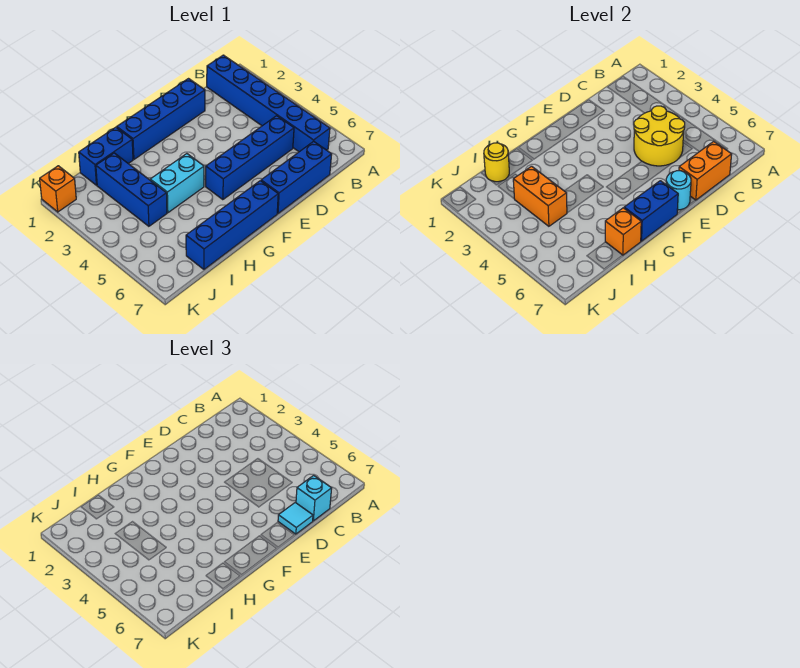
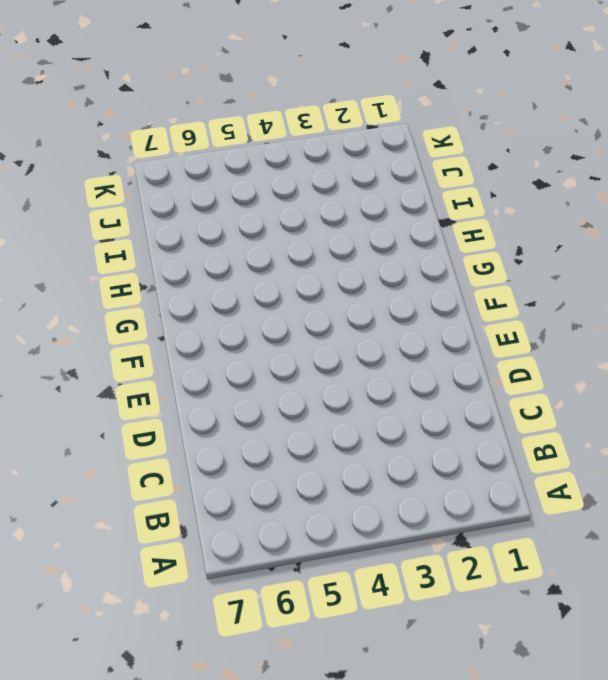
none -> blue 1x6 brick [207,55,330,152]
none -> blue 1x4 brick [206,116,294,200]
none -> blue 1x3 brick [261,141,332,213]

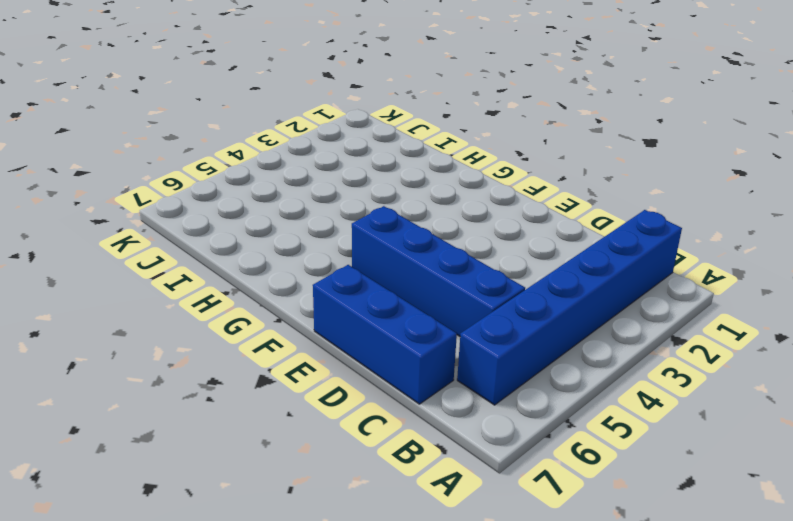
none -> blue 1x4 brick [117,79,205,159]
none -> blue 1x4 brick [186,181,278,269]
none -> cyan 1x2 brick [150,154,204,213]

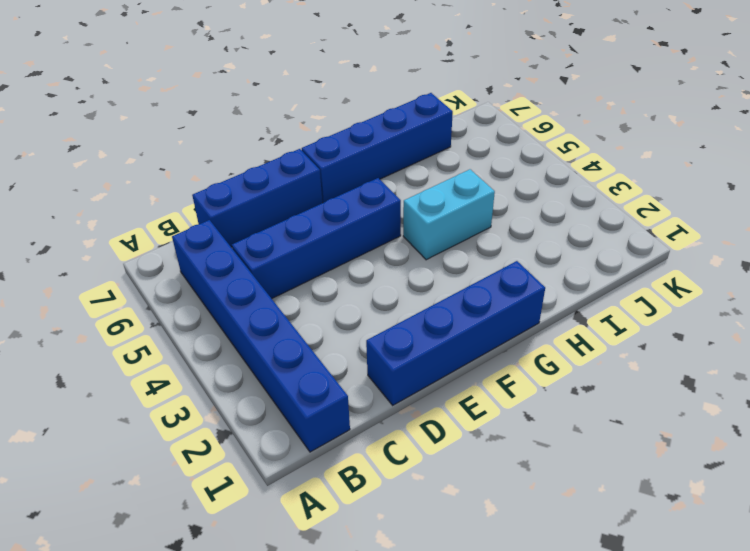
none -> blue 1x2 brick [79,127,133,185]
none -> blue 1x3 brick [96,153,167,226]
none -> orange 1x1 brick [40,166,76,212]

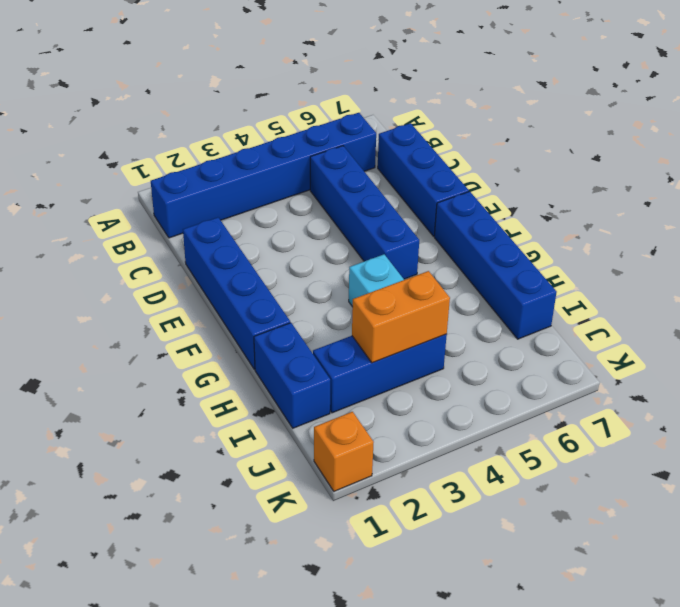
none -> yellow 2x2 round brick [634,106,685,166]
none -> orange 1x2 brick [679,141,732,200]
none -> cyan 1x1 round brick [666,171,691,210]

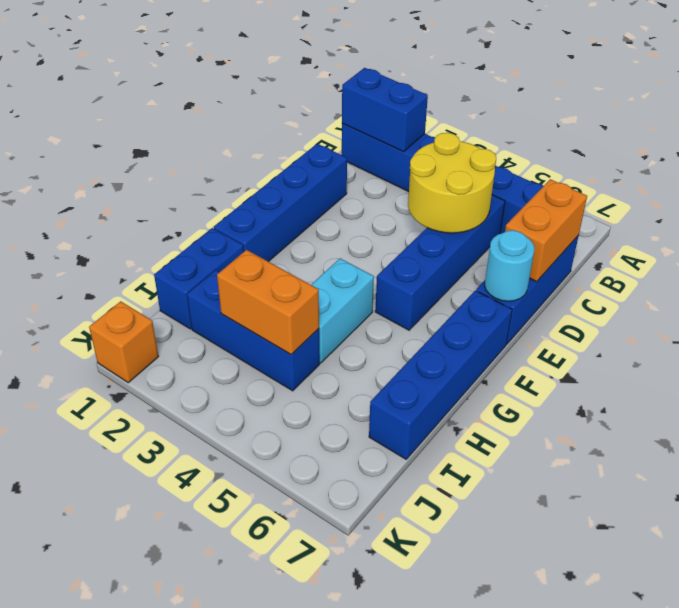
blue 1x2 brick [342,68,428,152] -> blue 1x2 brick turned to [624,181,678,241]
none -> orange 1x1 brick [605,208,641,255]
none -> yellow 1x1 round brick [484,143,509,182]
none -> cyan 1x1 brick [296,475,332,521]

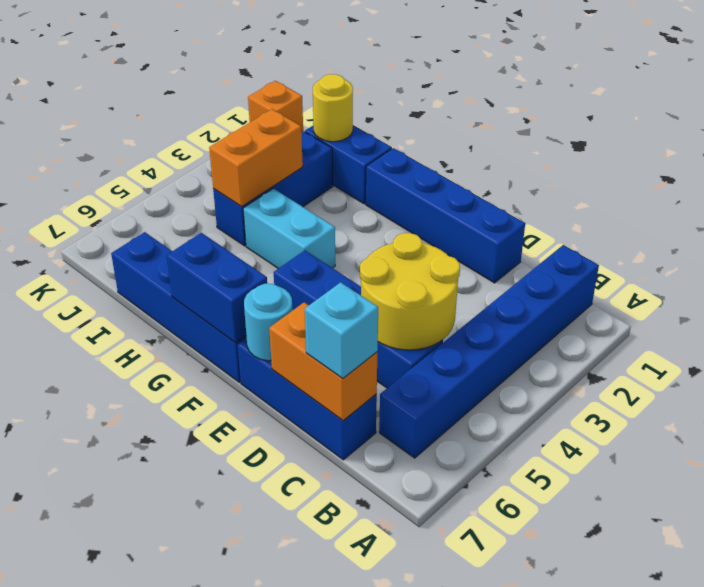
none -> orange 1x1 brick [605,208,641,255]
none -> cyan 1x1 tile [278,503,313,534]

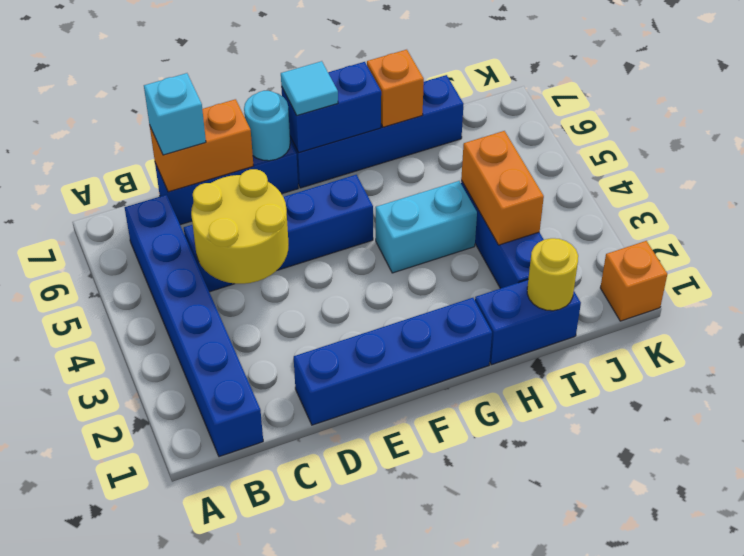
cyan 1x1 tile [281,61,338,116] -> cyan 1x1 tile moved to [278,503,313,534]

